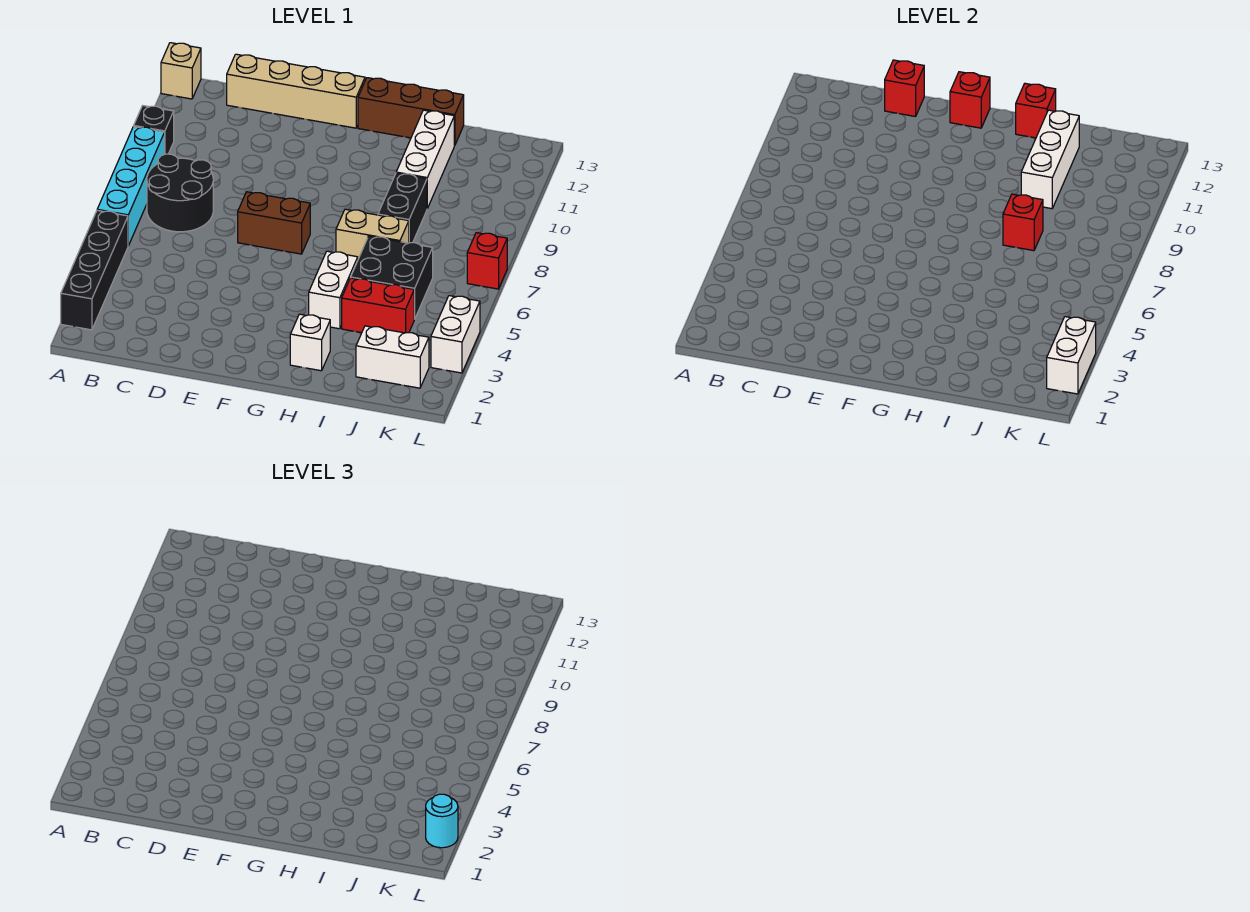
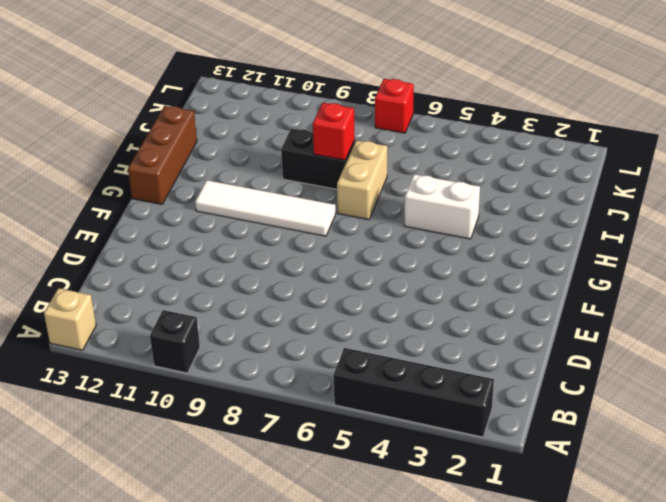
white 1x4 tile [195,180,336,236] -> none
none -> cyan 1x4 brick [97,126,165,246]
none -> black 2x2 round brick [147,154,213,232]
none -> tan 1x4 brick [227,54,365,128]

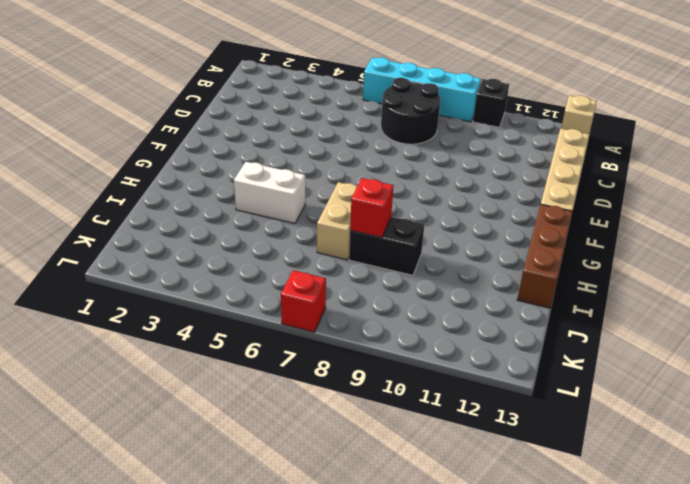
none -> black 1x4 brick [61,211,128,330]
none -> brown 1x2 brick [238,192,310,254]
none -> white 1x1 brick [290,314,330,371]

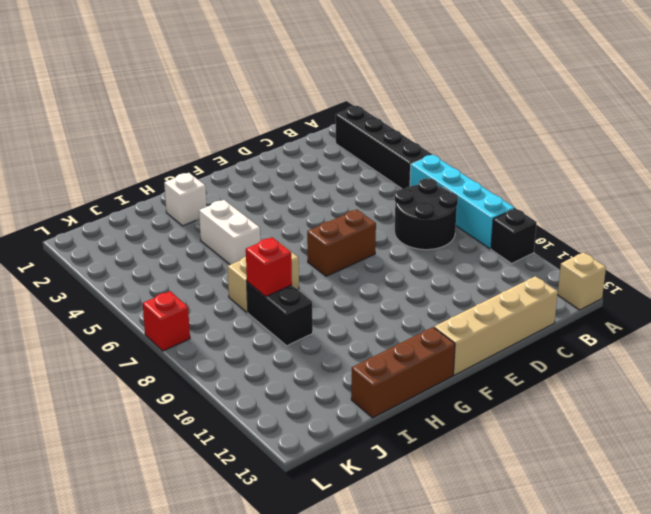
none -> red 1x2 brick [342,278,414,333]
none -> black 2x2 brick [351,236,433,319]
none -> white 1x3 brick [396,110,454,208]

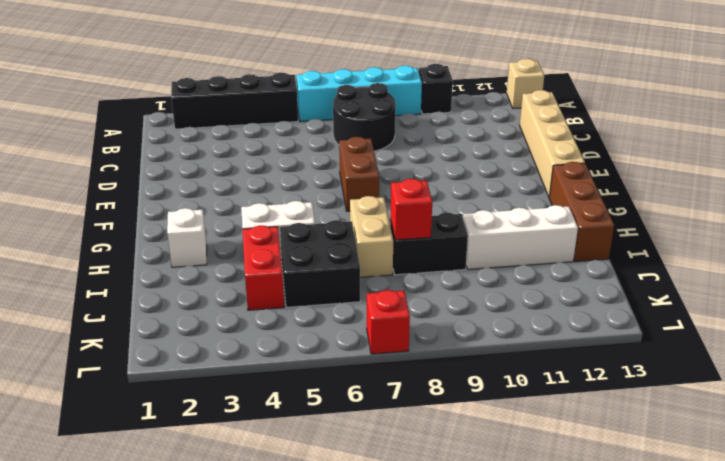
none -> white 1x2 brick [356,326,429,388]
none -> white 1x2 brick [431,296,480,373]
none -> red 1x1 brick [885,60,924,117]

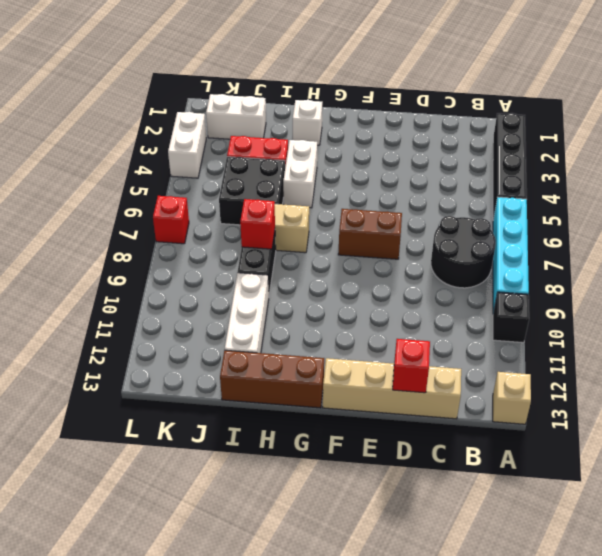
none -> red 1x1 brick [950,72,990,128]
none -> red 1x1 brick [1016,83,1056,138]
none -> white 1x3 brick [1021,110,1079,209]

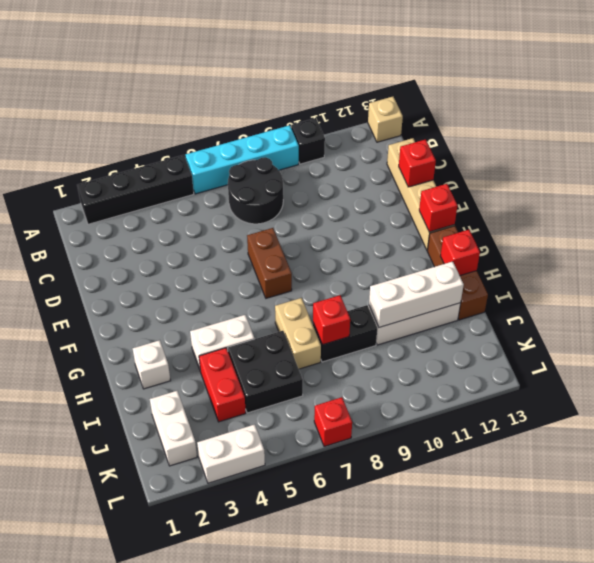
none -> white 1x2 brick [1047,317,1096,394]
none -> cyan 1x1 round brick [426,794,458,848]

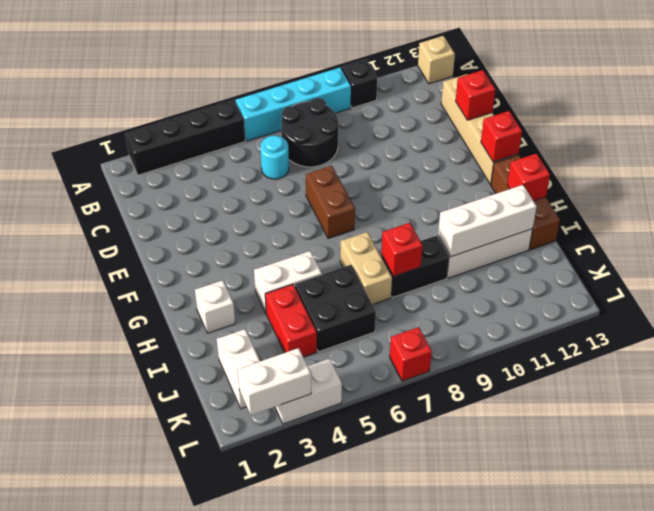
cyan 1x1 round brick [260,135,289,179] -> cyan 1x1 round brick moved to [426,794,458,848]

